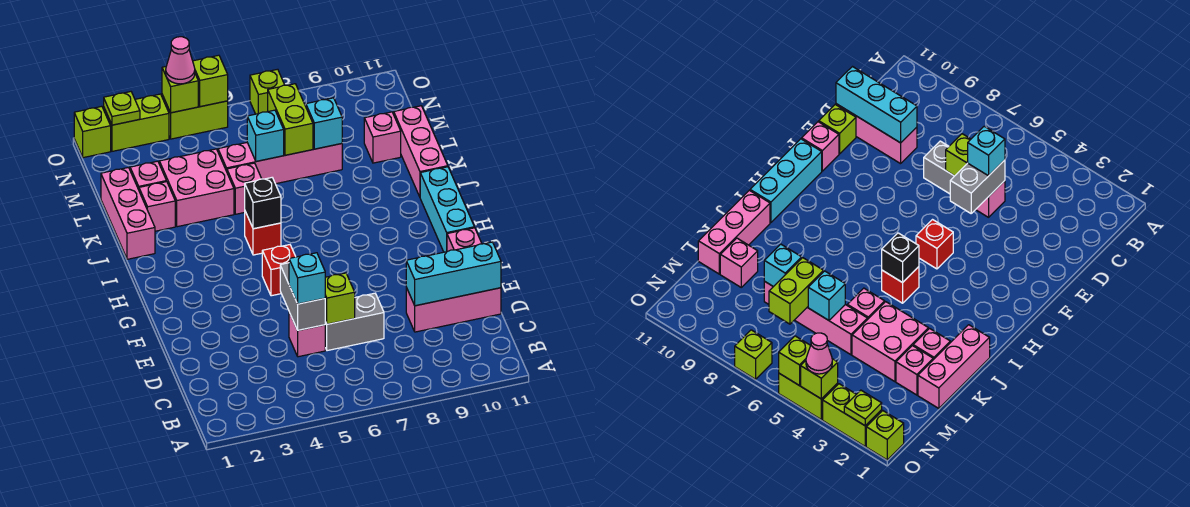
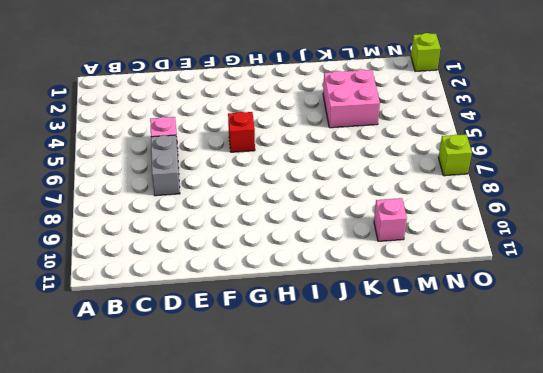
none -> pink 1x3 brick [406,288,501,332]
none -> lime 1x1 brick [819,105,856,154]
none -> pink 1x1 brick [447,228,482,252]
none -> cyan 1x3 brick [420,167,474,252]

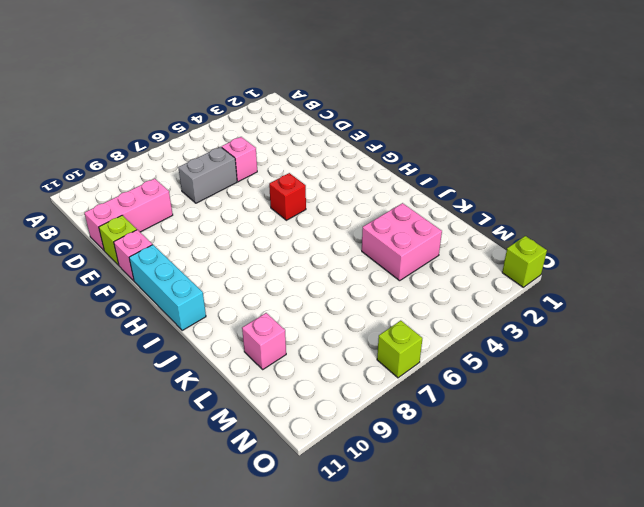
none -> red 1x1 brick [245,212,281,255]
none -> pink 1x3 brick [101,168,155,259]
none -> pink 1x3 brick [394,106,448,197]
none -> pink 1x1 brick [139,182,175,231]

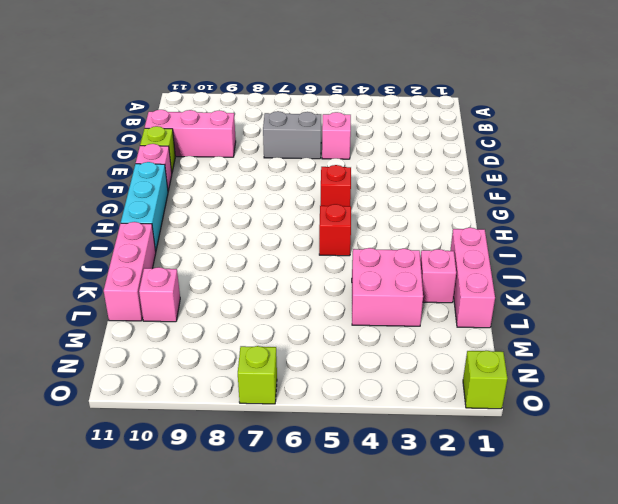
none -> pink 1x1 brick [227,163,262,214]
none -> pink 1x1 brick [130,161,166,189]
none -> pink 1x4 brick [218,143,342,184]
none -> lime 1x2 brick [104,94,169,151]

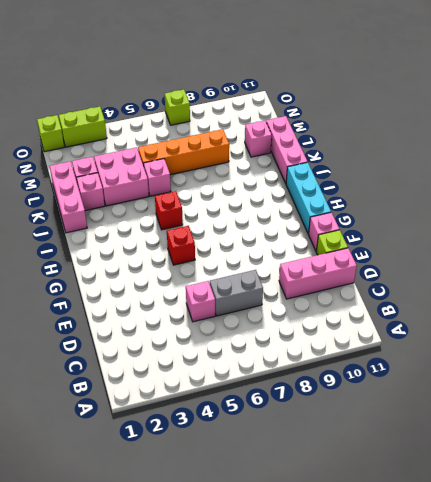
orange 1x4 brick [138,129,229,175] -> pink 1x4 brick [218,143,342,184]
none -> lime 1x2 brick [162,95,228,139]
none -> grey 1x2 brick [280,263,325,330]
none -> lime 1x1 brick [325,273,355,324]
none -> cyan 1x3 brick [406,242,501,306]

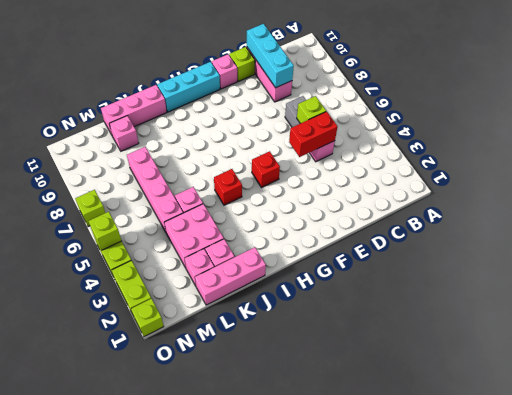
red 1x2 brick [289,112,337,157] -> grey 1x2 brick [280,263,325,330]
none -> black 1x1 brick [245,178,281,229]
none -> cyan 1x1 brick [247,110,284,161]
none -> lime 1x2 brick [268,84,313,155]
none -> cyan 1x1 brick [306,98,342,149]

